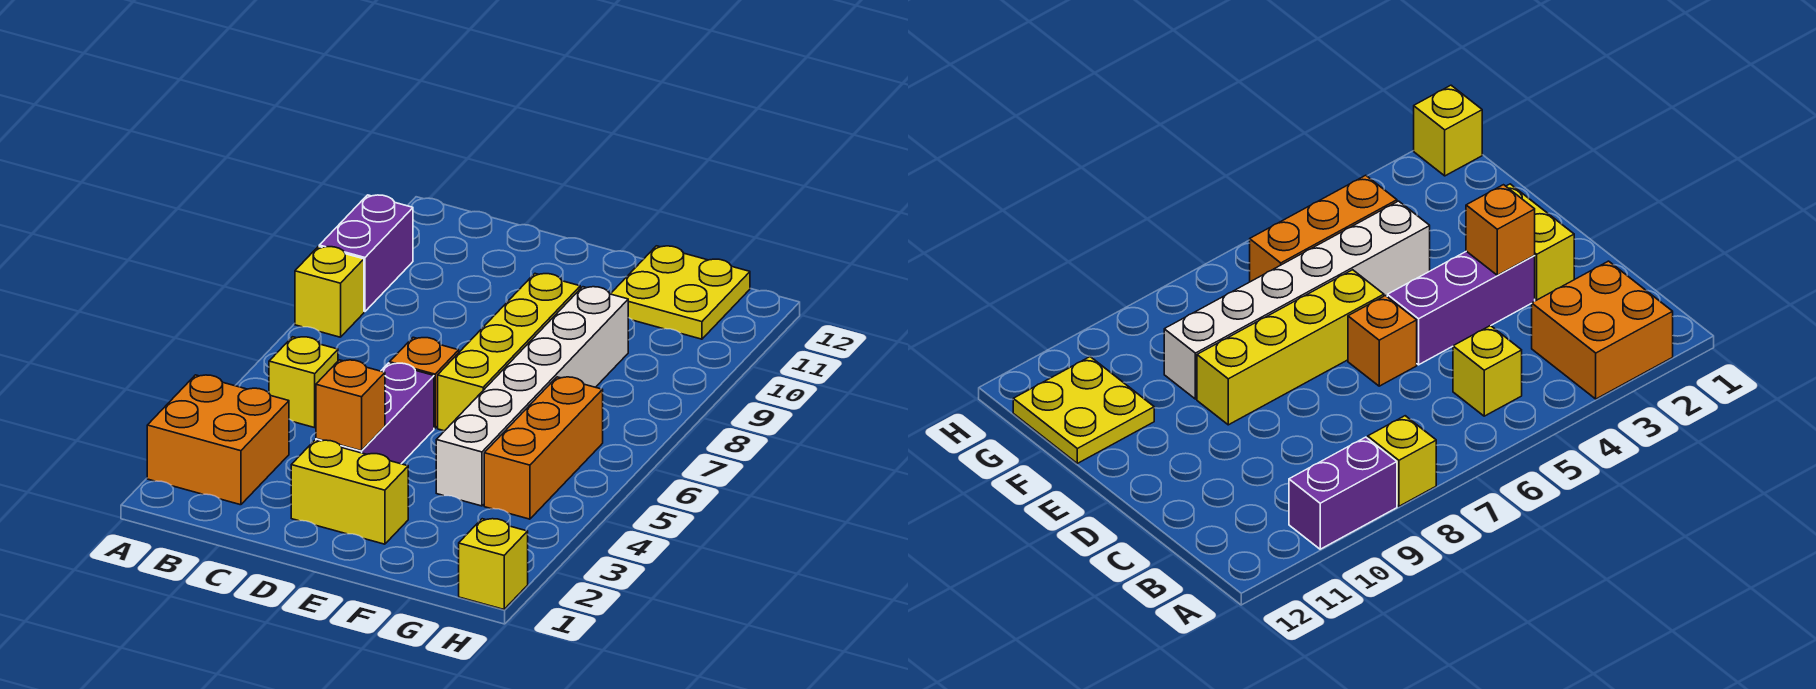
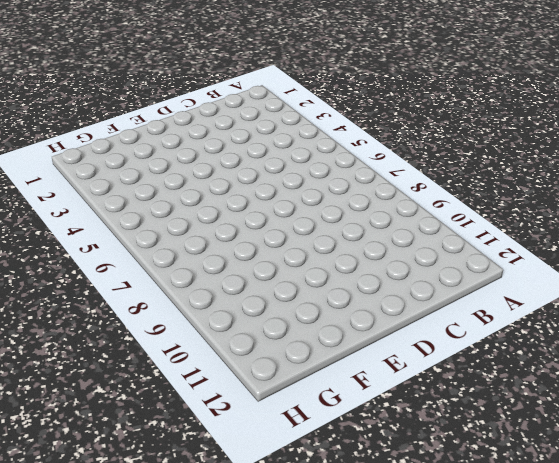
none -> orange 2x2 brick [147,375,289,505]
none -> yellow 1x1 brick [295,246,364,337]
none -> purple 1x2 brick [319,195,413,312]

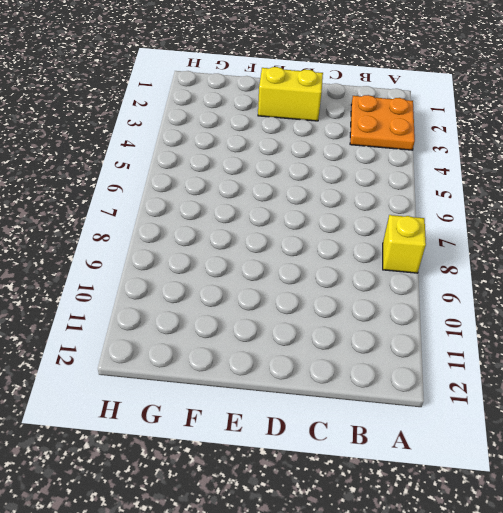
orange 2x2 plate [350,95,415,150] -> orange 2x2 brick [147,375,289,505]
none -> purple 1x2 brick [319,195,413,312]
none -> yellow 1x1 brick [269,337,338,428]
none -> purple 1x3 brick [316,363,434,464]

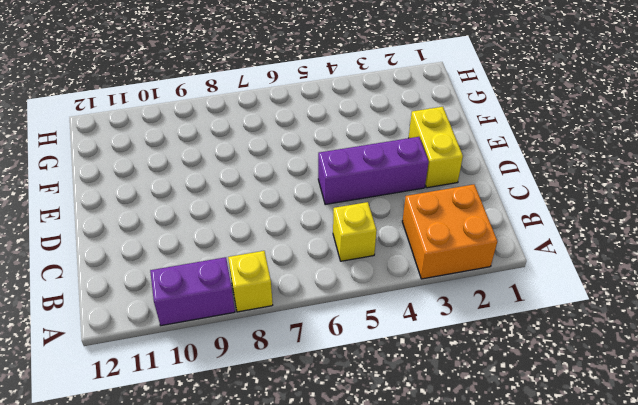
none -> orange 1x1 brick [390,337,459,428]
none -> yellow 1x4 brick [438,274,580,431]
none -> white 1x6 brick [436,287,628,506]

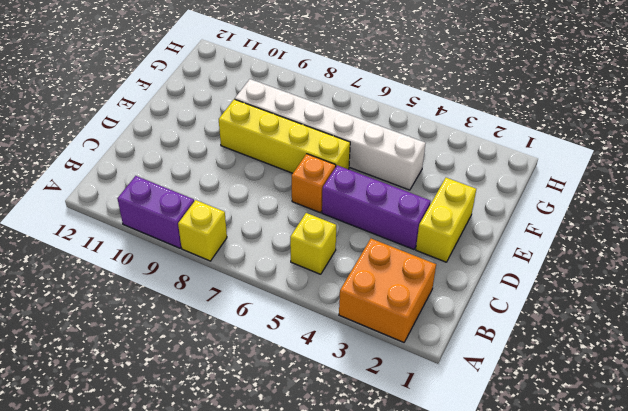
none -> yellow 2x2 plate [611,246,750,339]
none -> orange 1x3 brick [484,377,603,519]
none -> yellow 1x1 brick [459,519,528,609]

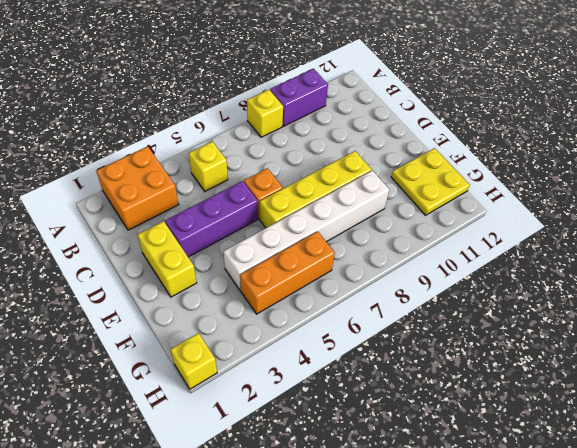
none -> orange 1x1 brick [316,360,385,451]

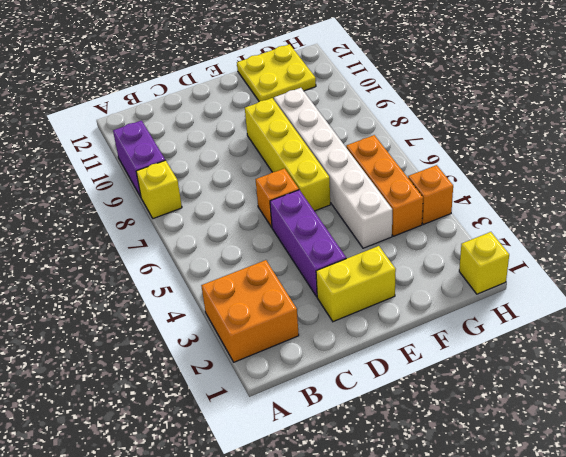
orange 1x1 brick [408,165,453,224] -> orange 1x1 brick moved to [316,360,385,451]
none -> yellow 1x1 brick [269,337,338,428]

